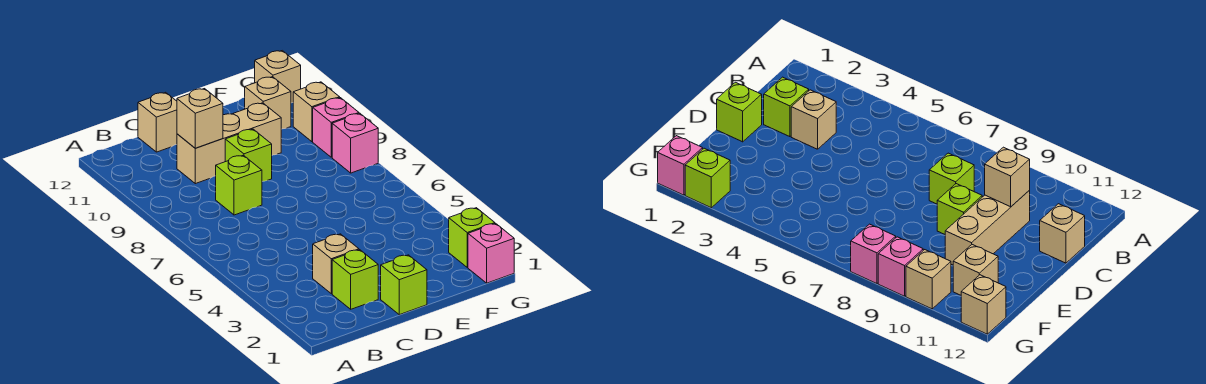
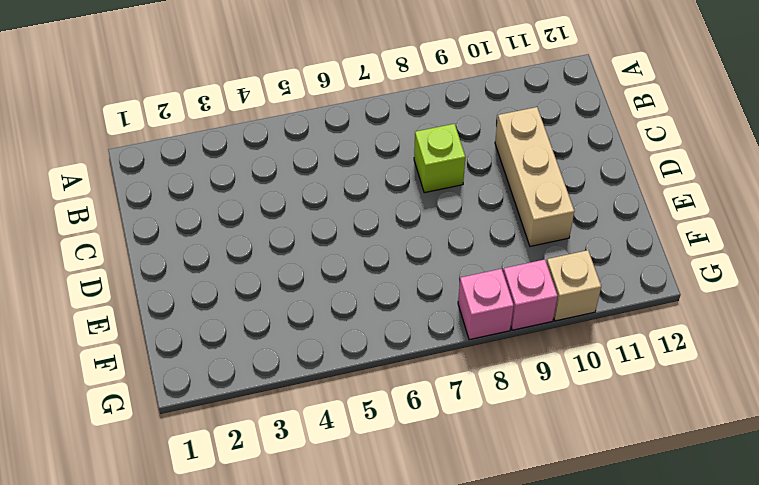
none -> lime 1x1 brick [332,250,378,309]
none -> tan 1x1 brick [313,234,359,294]
none -> tan 1x1 brick [138,92,177,152]

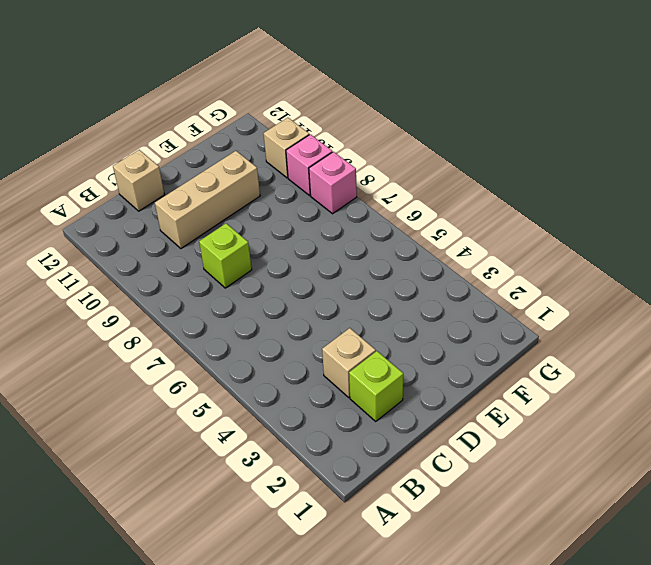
none -> lime 1x1 brick [381,255,427,315]
none -> lime 1x1 brick [225,129,272,182]
none -> tan 1x1 brick [245,77,291,129]

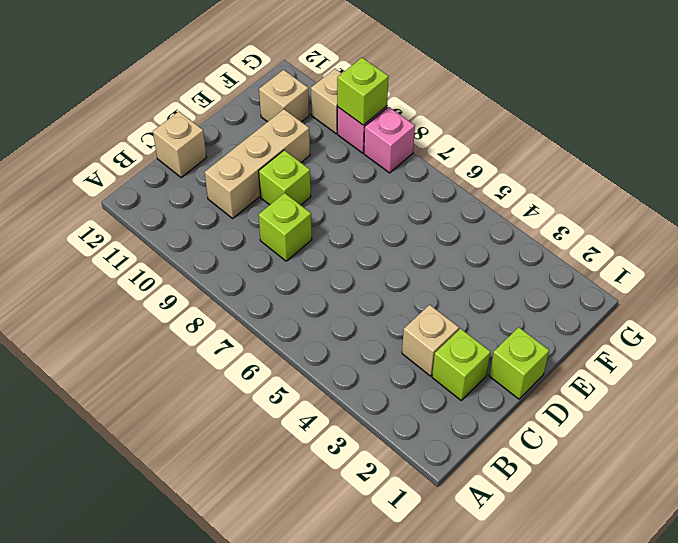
lime 1x1 brick [337,58,389,125] -> lime 1x1 brick moved to [449,208,495,267]
none -> pink 1x1 brick [468,224,514,283]
none -> tan 1x1 brick [255,51,301,103]
none -> tan 1x1 brick [177,89,223,148]

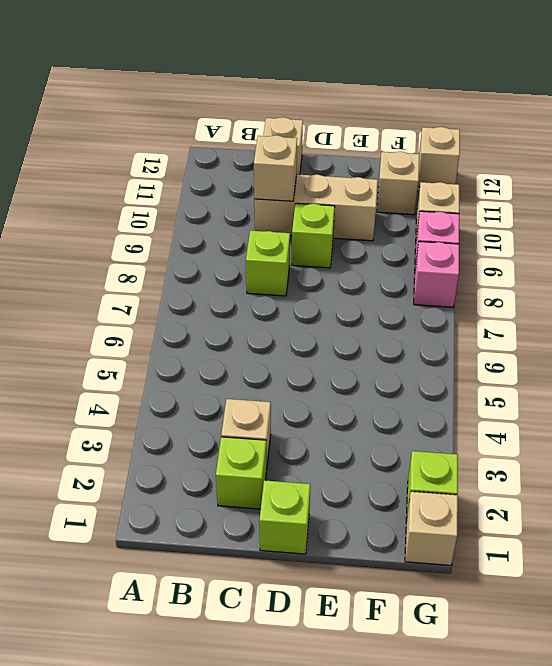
tan 1x1 brick [405,492,458,565] -> pink 1x1 brick [468,224,514,283]

